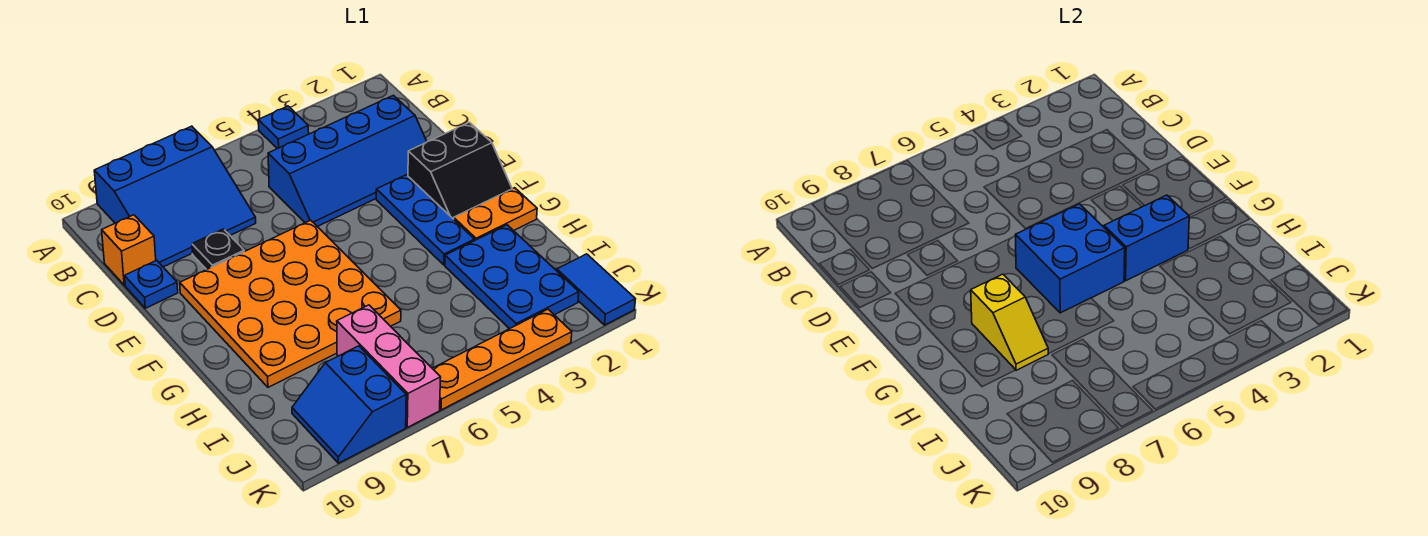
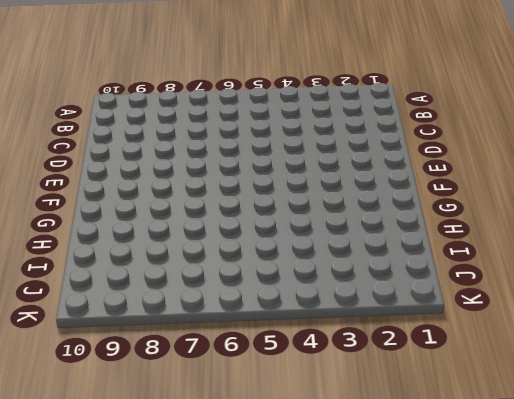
none -> blue 1x1 plate [258,106,309,149]
none -> blue 3x3 slope [94,126,256,267]
none -> blue 2x4 slope [268,95,427,226]

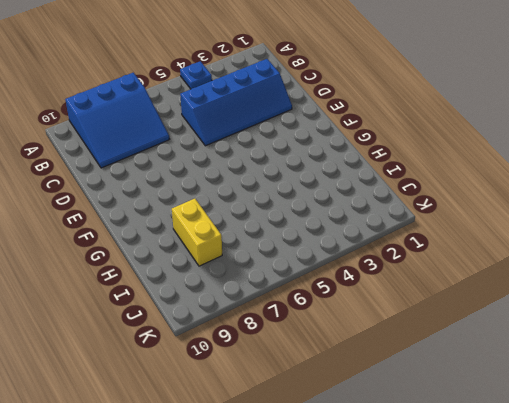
yellow 1x2 brick [172,199,222,266] -> orange 4x4 plate [180,220,401,387]
none -> orange 1x1 brick [102,215,156,285]
none -> black 1x1 plate [192,229,244,270]
none -> blue 1x1 plate [124,260,178,308]

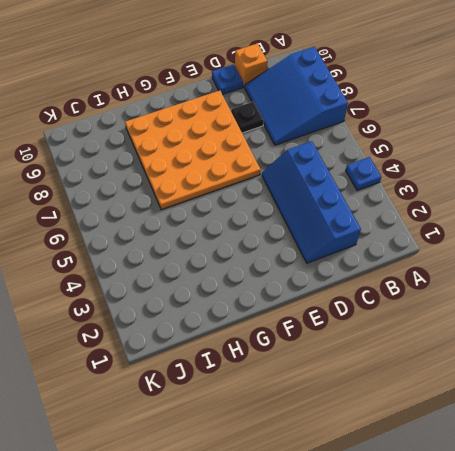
none -> black 2x2 slope [408,122,512,219]
none -> blue 1x3 plate [376,175,474,265]
none -> orange 1x2 plate [454,188,537,241]

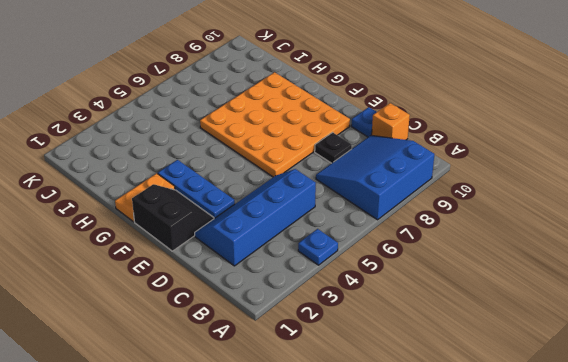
black 2x2 slope [132,184,214,251] -> black 2x2 slope turned to [408,122,512,219]
none -> blue 2x3 plate [445,225,579,329]
none -> pink 1x3 brick [337,305,441,427]
none -> blue 1x2 tile [557,254,635,325]

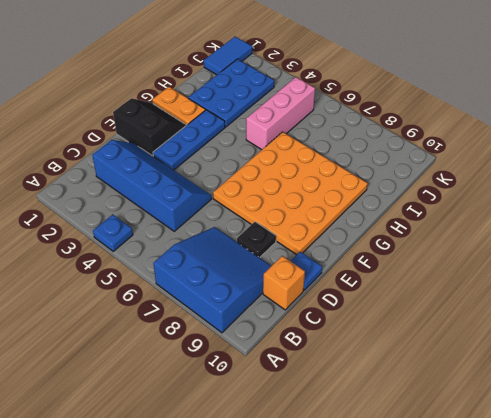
pink 1x3 brick [246,77,315,150] -> pink 1x3 brick moved to [337,305,441,427]
none -> blue 2x2 slope [292,346,406,463]
none -> orange 1x4 plate [432,309,572,410]
none -> blue 2x2 brick [1015,204,1125,313]

